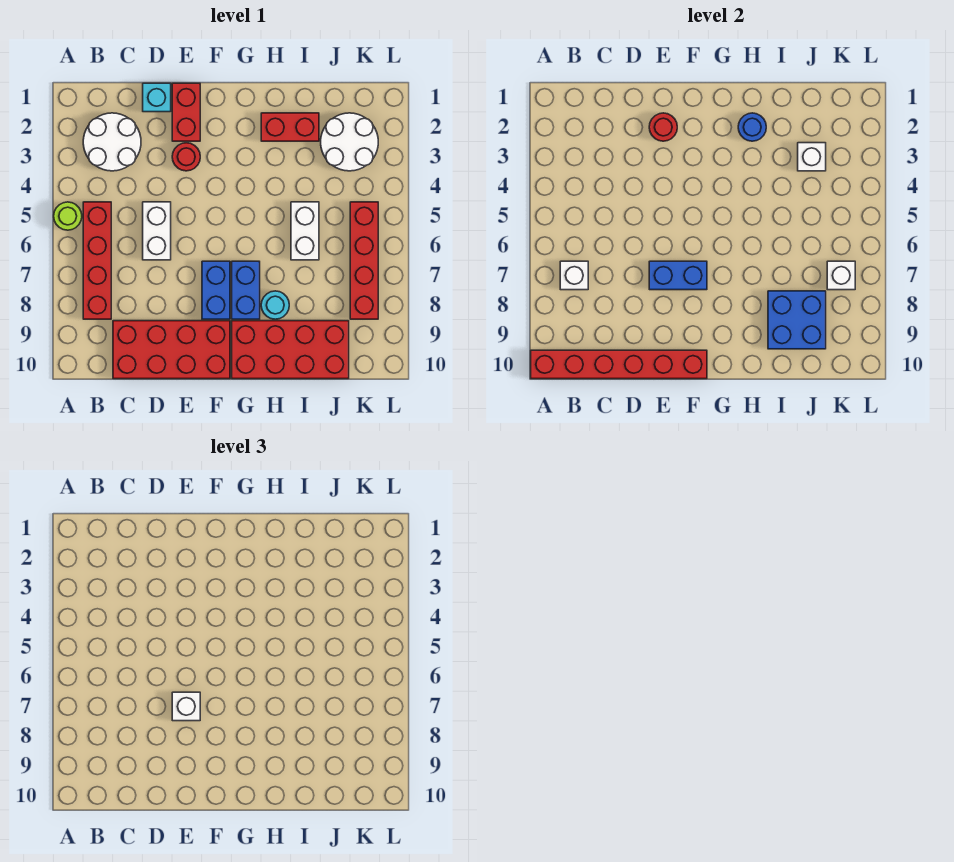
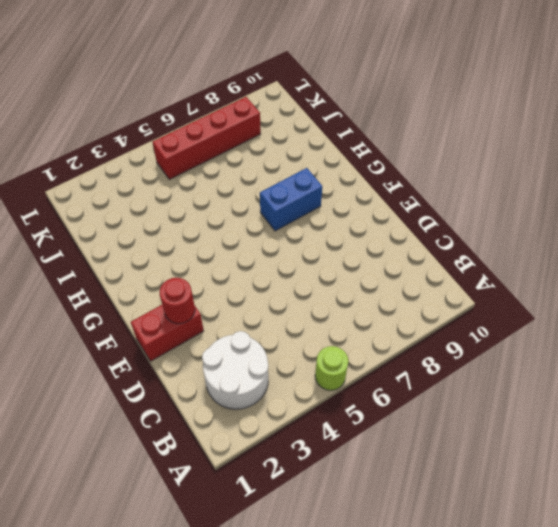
none -> red 1x4 brick [83,202,111,319]
none -> red 2x4 brick [113,321,230,379]
none -> cyan 1x1 brick [143,83,171,112]

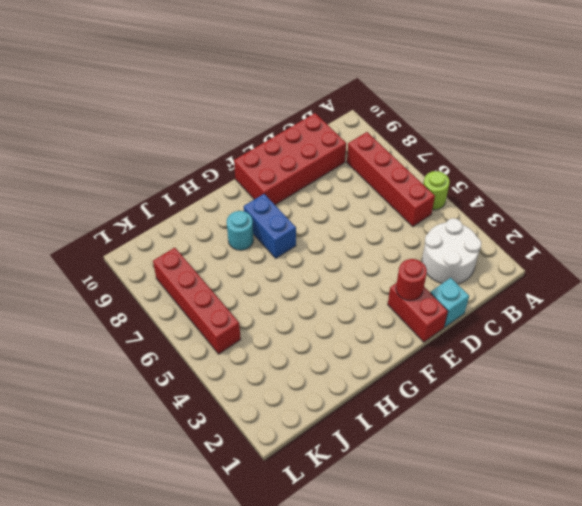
none -> white 1x2 brick [143,202,171,260]
none -> red 1x1 round brick [172,143,200,171]
none -> blue 1x2 brick [202,261,230,319]

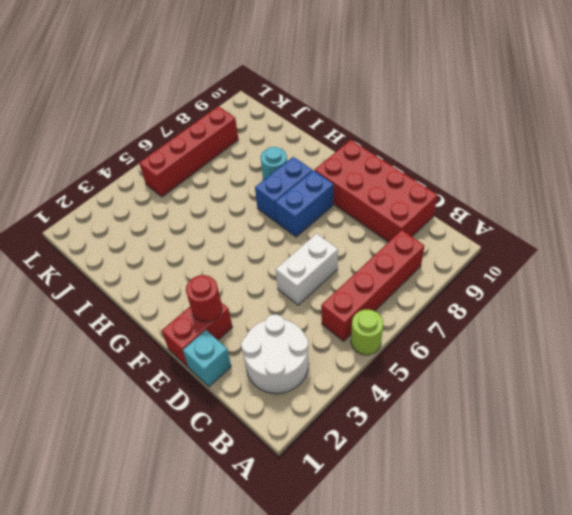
none -> red 1x1 round brick [172,143,200,171]
none -> red 2x4 brick [232,321,349,379]
none -> red 1x2 brick [261,113,319,141]

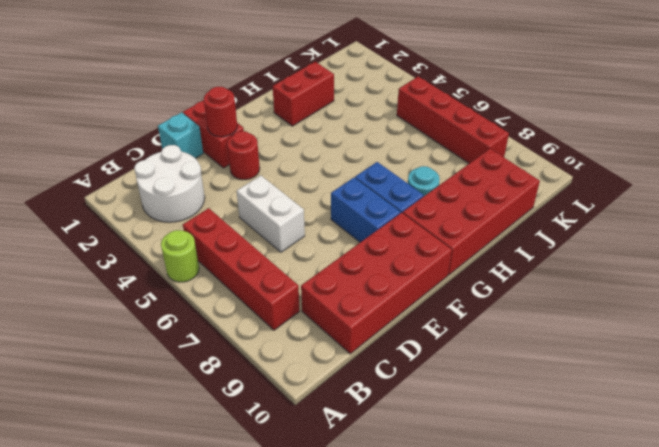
none -> white 1x2 brick [291,202,319,260]
none -> white 2x2 round brick [321,113,378,171]
none -> red 1x6 brick [531,350,707,379]

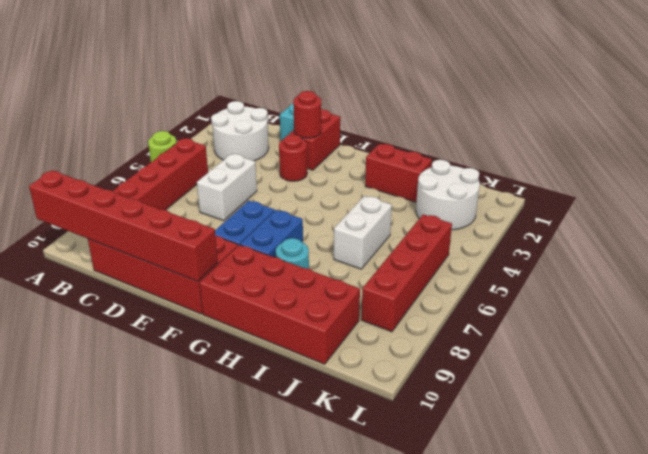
none -> white 1x1 brick [560,261,588,290]
none -> blue 1x2 brick [649,261,707,290]
none -> blue 1x1 round brick [738,113,766,141]

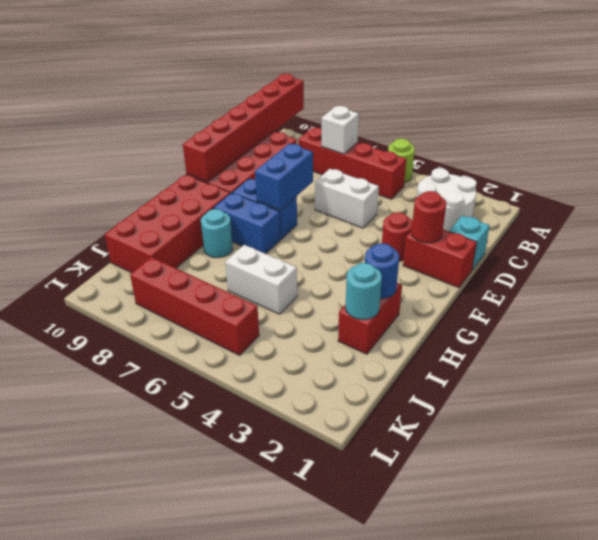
cyan 1x1 round brick [346,263,382,320] -> none
none -> white 2x2 round brick [321,113,378,171]
none -> blue 2x2 brick [768,291,826,349]
none -> white 1x1 brick [798,143,826,171]

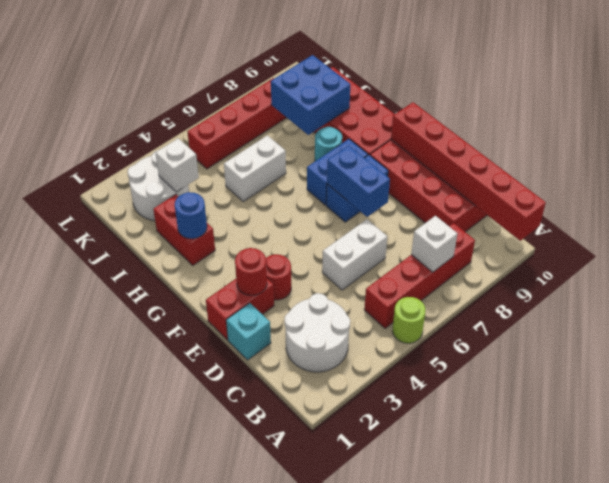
none -> white 1x1 brick [827,261,855,290]
none -> white 1x1 brick [172,692,200,721]

